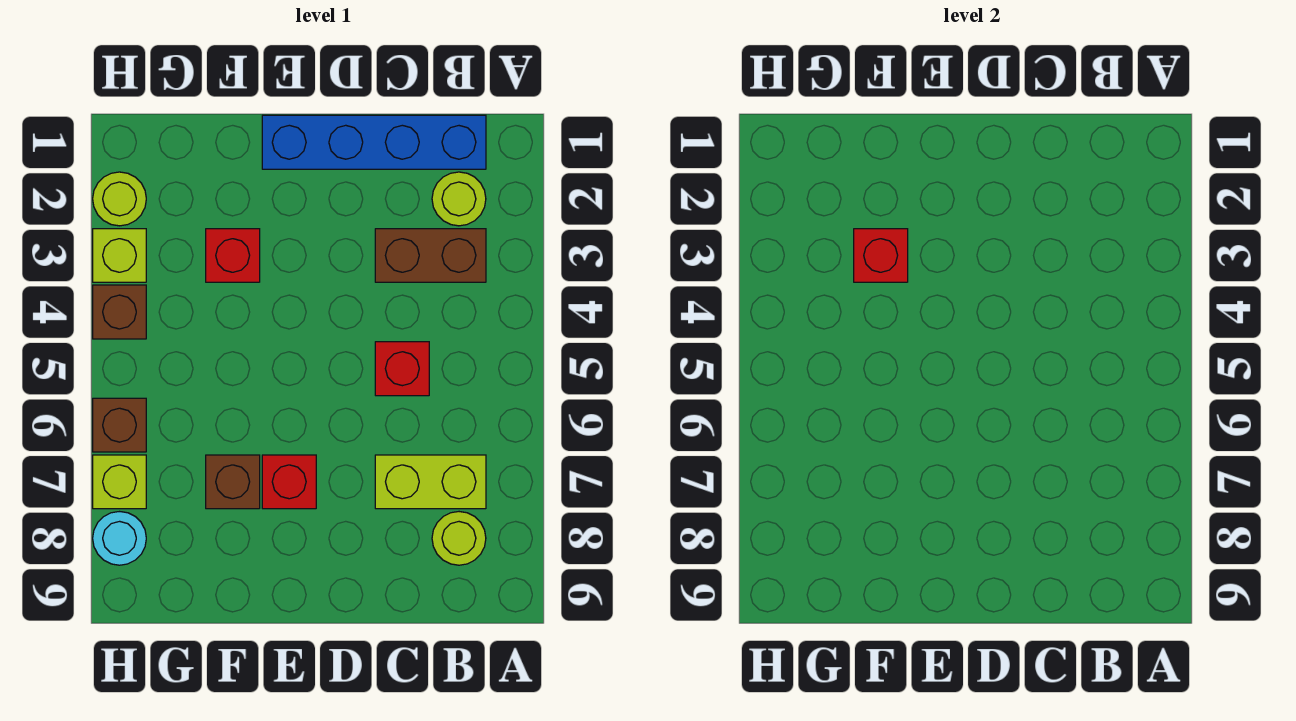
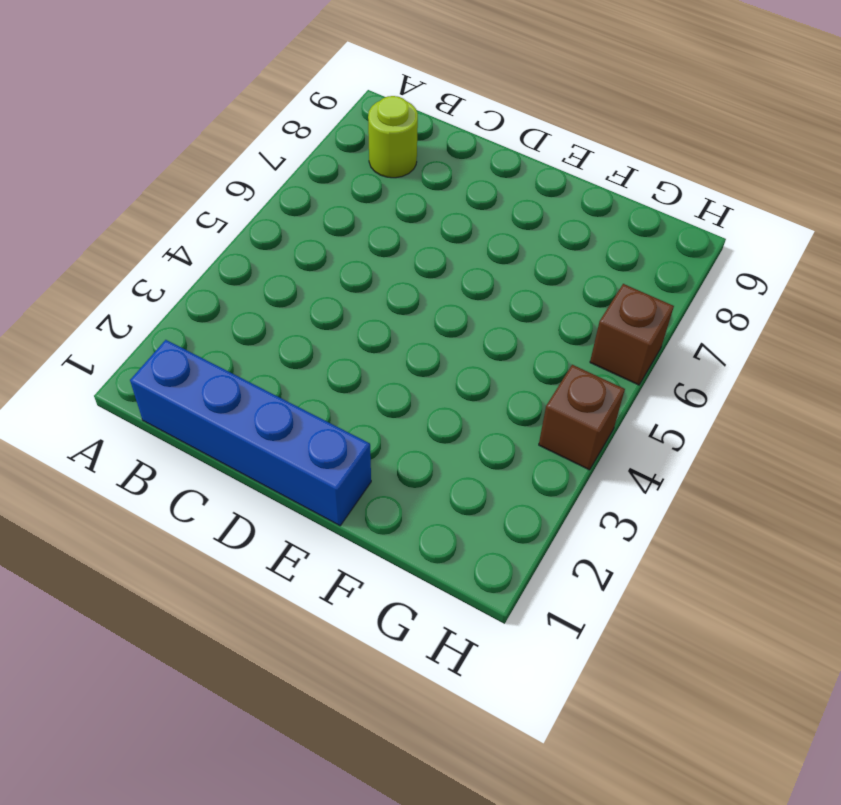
none -> lime 1x1 round brick [432,172,486,226]
none -> brown 1x2 brick [375,229,486,282]
none -> lime 1x2 brick [375,455,486,509]

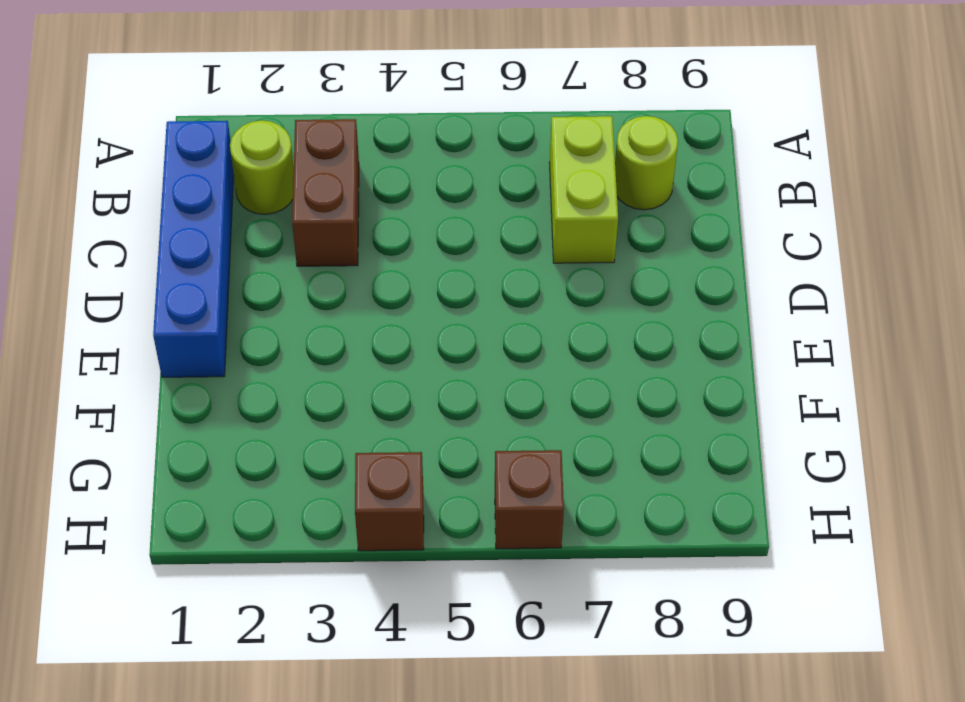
none -> red 1x1 brick [375,342,429,396]
none -> red 1x1 brick [262,455,316,509]
none -> red 1x1 brick [206,229,260,282]

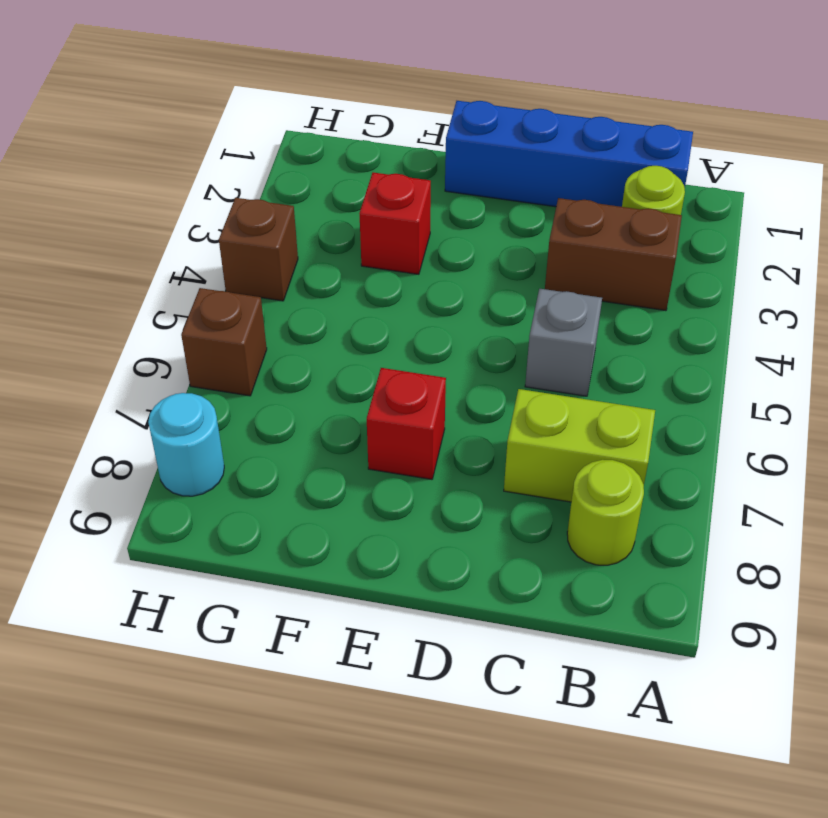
grey 1x1 brick [525,289,602,396] -> red 1x1 brick [375,342,429,396]
none -> brown 1x1 brick [206,455,260,509]
none -> lime 1x1 round brick [93,172,146,226]
none -> lime 1x1 brick [93,229,146,282]

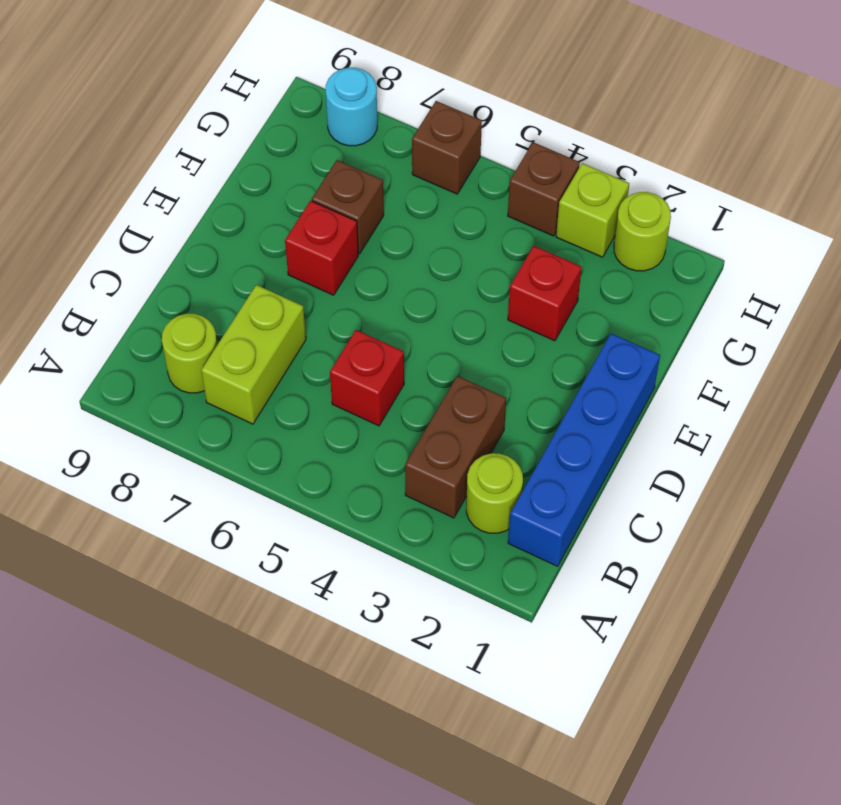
none -> lime 1x1 brick [93,455,146,509]
none -> red 1x1 brick [854,229,908,282]

